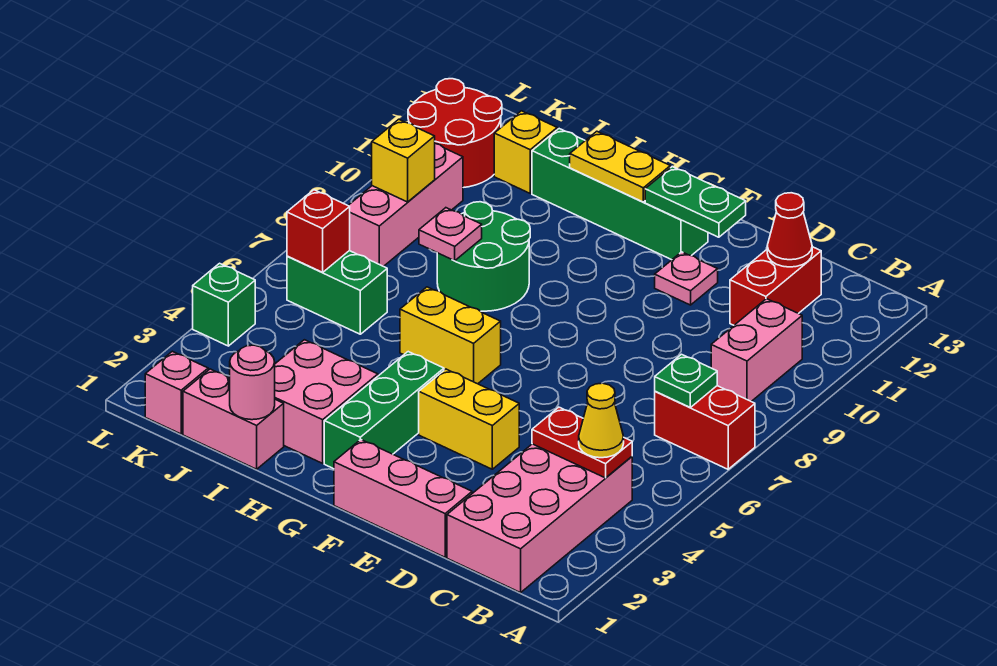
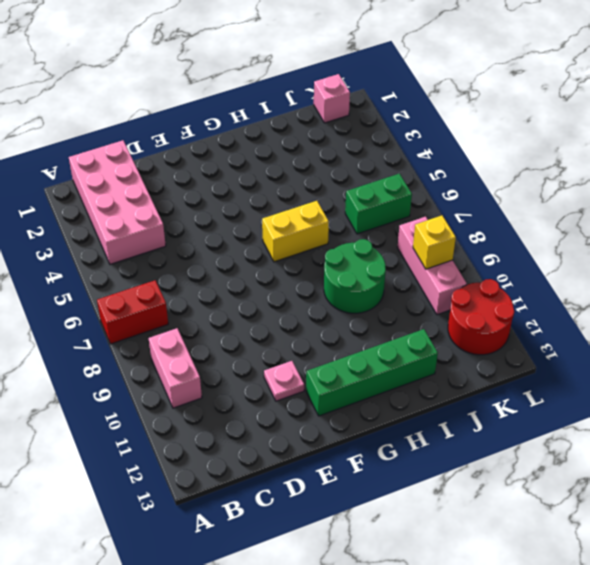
none -> red 1x2 brick [730,247,821,325]
none -> pink 1x3 brick [334,440,472,557]
none -> yellow 1x2 brick [419,369,519,469]

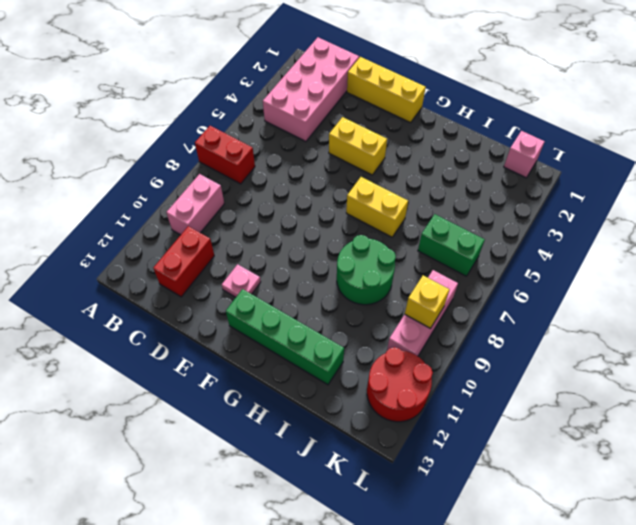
yellow 1x3 brick [347,57,426,123] -> pink 1x3 brick [334,440,472,557]
none -> green 1x3 brick [324,352,444,469]
none -> pink 2x2 brick [275,340,378,463]
none -> pink 1x2 brick [183,369,284,469]

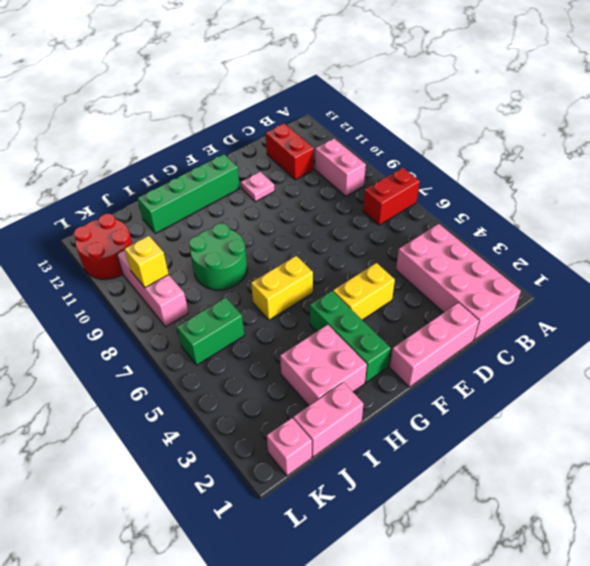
none -> yellow 1x1 brick [494,111,557,193]
none -> green 1x1 brick [193,263,255,346]
none -> red 1x2 plate [532,407,632,478]

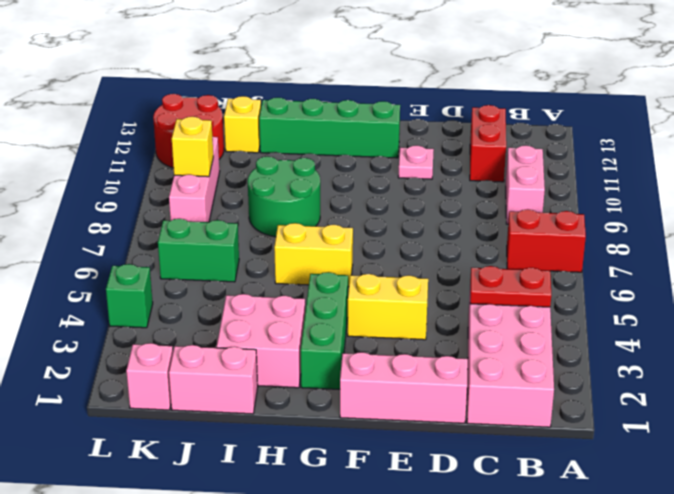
none -> green 1x1 plate [655,354,717,407]
none -> red 1x1 cone [767,193,812,267]
none -> green 1x2 plate [645,167,746,237]

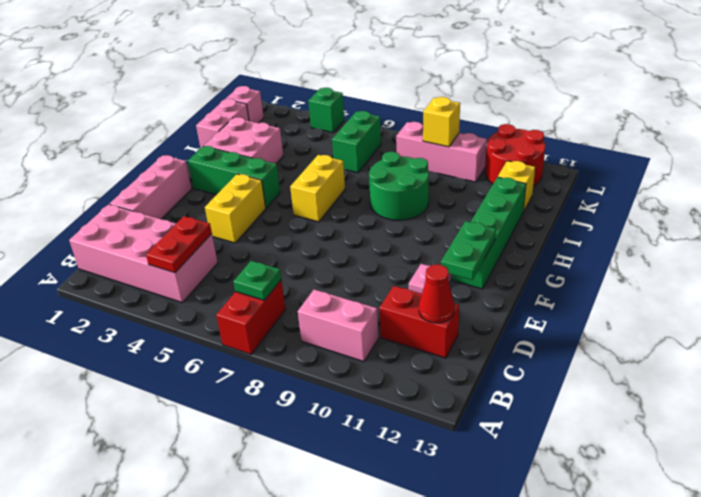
none -> yellow 1x2 plate [570,131,670,202]
none -> pink 1x1 round brick [230,345,275,420]
none -> pink 1x1 plate [419,208,482,261]

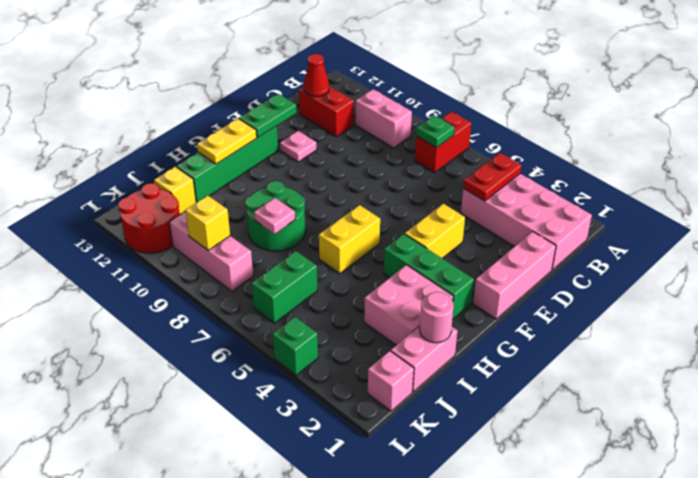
none -> red 1x1 brick [287,190,350,272]
none -> yellow 1x1 cone [579,383,624,458]

